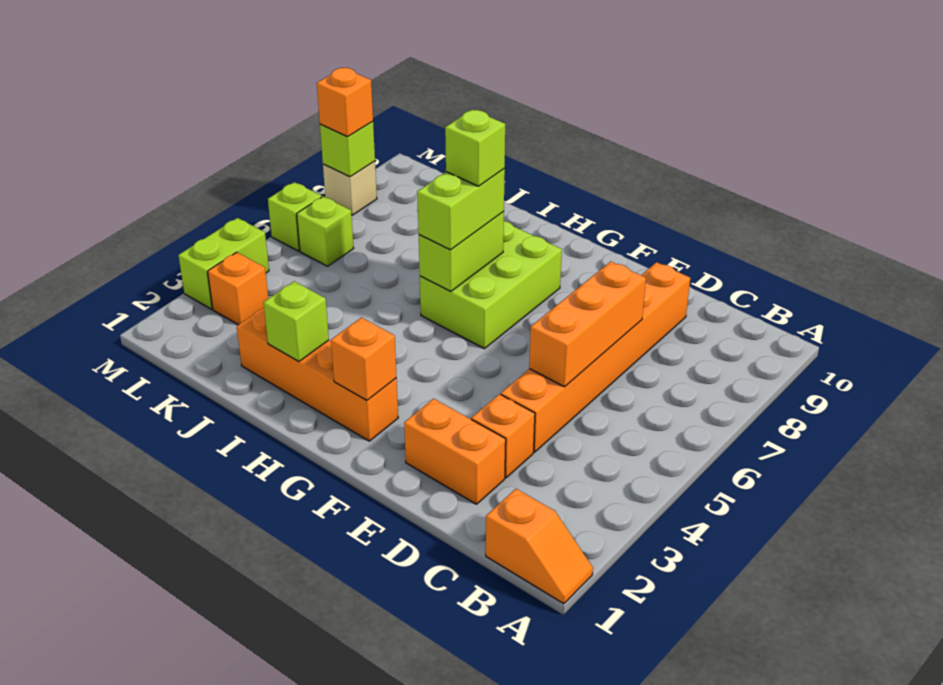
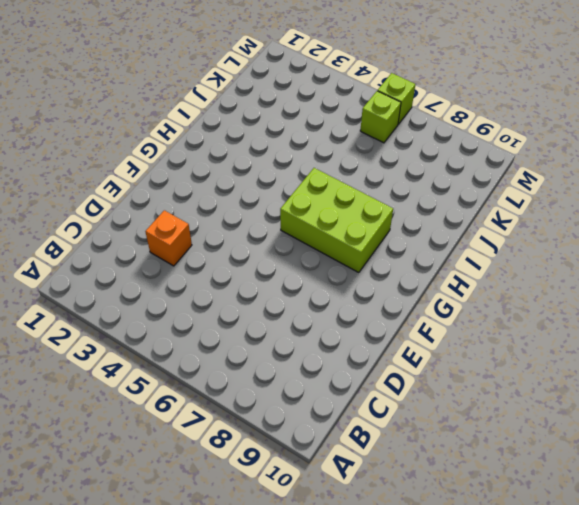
none -> orange 1x2 slope [486,489,593,604]
none -> orange 1x2 brick [404,399,506,504]
none -> orange 1x6 brick [501,262,690,452]

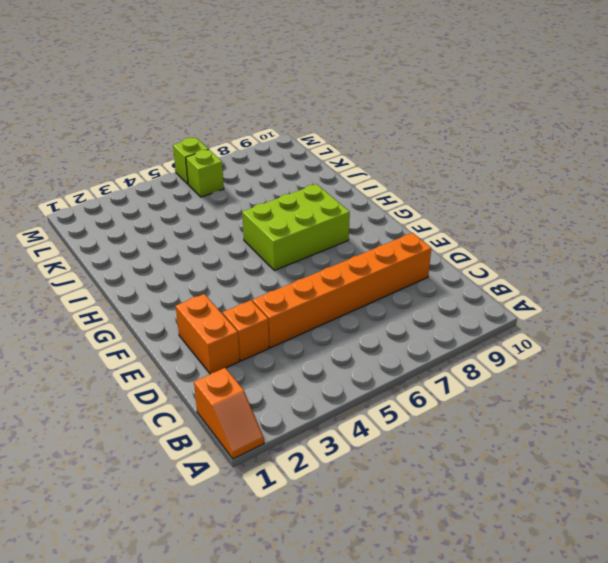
none -> orange 1x4 brick [237,308,398,441]
none -> orange 1x1 brick [208,252,268,325]
none -> lime 1x2 brick [179,218,269,309]

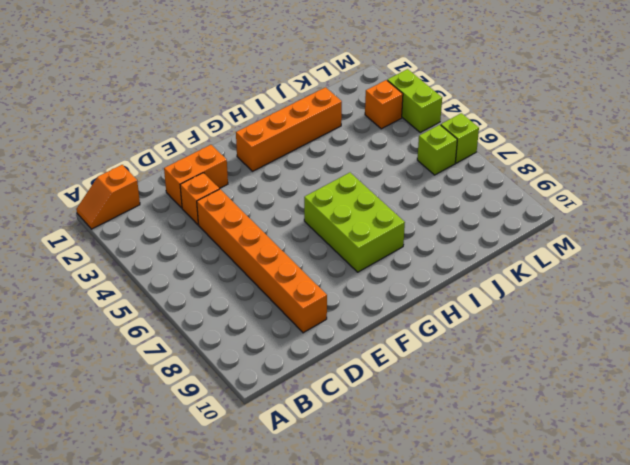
none -> tan 1x1 brick [323,161,377,215]
none -> orange 1x3 brick [529,262,646,387]
none -> orange 1x1 brick [331,318,396,400]

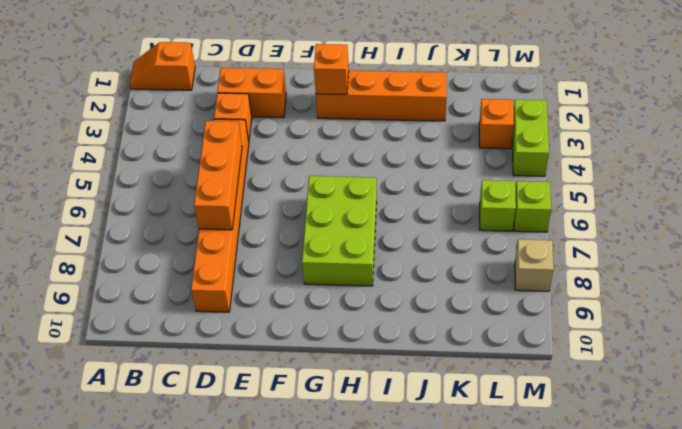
none -> lime 1x2 brick [419,211,504,292]
none -> lime 1x1 brick [263,281,329,362]
none -> lime 1x1 brick [320,121,375,177]

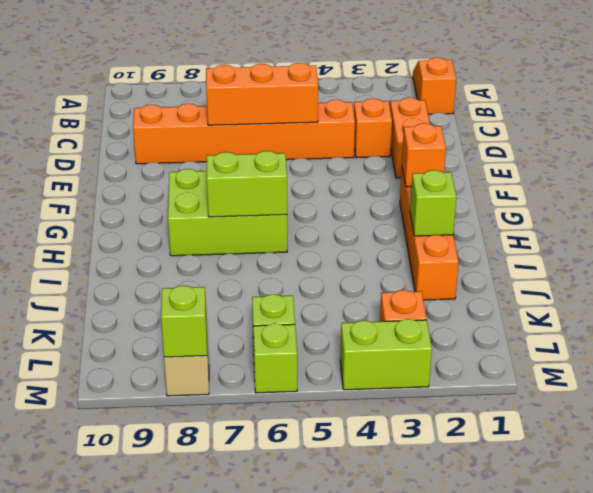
none -> lime 1x2 brick [417,169,505,250]
none -> orange 1x1 brick [317,68,373,137]
none -> lime 1x1 brick [445,110,505,186]

